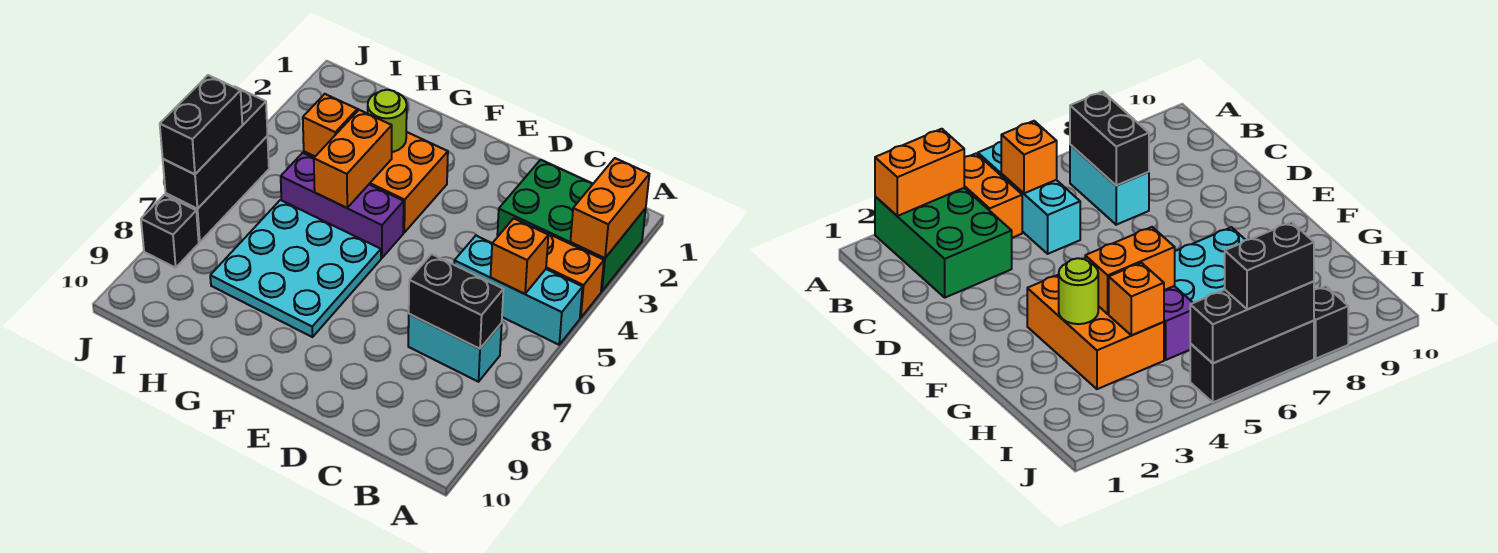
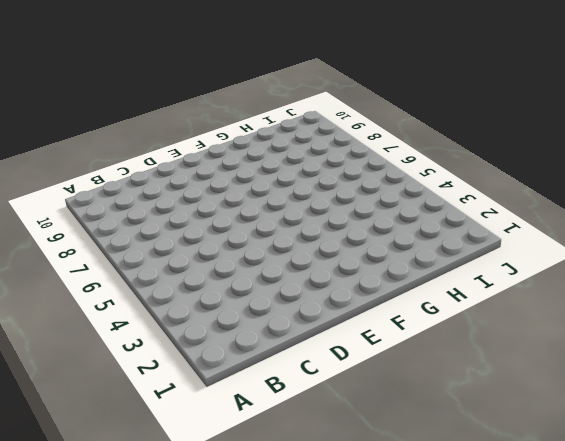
none -> green 2x3 brick [497,160,646,291]
none -> orange 1x2 brick [533,227,604,318]
none -> cyan 1x3 brick [454,236,583,345]

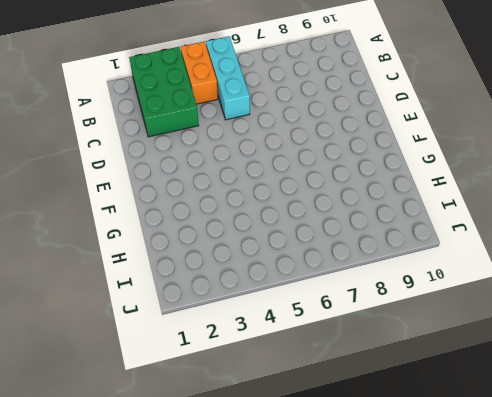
none -> cyan 1x2 brick [408,314,502,382]
none -> orange 2x3 brick [304,109,448,232]
none -> purple 1x3 brick [281,153,404,258]

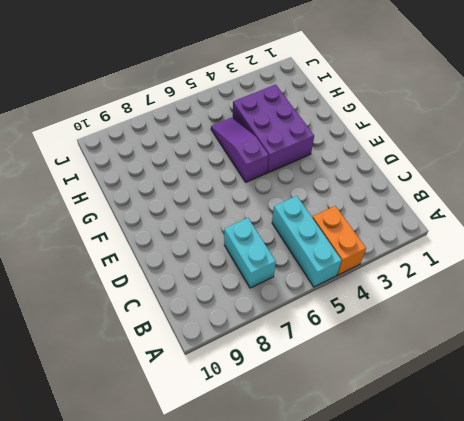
purple 2x3 brick [233,84,314,173] -> orange 2x3 brick [304,109,448,232]
purple 1x3 slope [211,118,269,182] -> purple 1x3 brick [281,153,404,258]
none -> green 2x3 brick [497,160,646,291]
none -> cyan 3x3 plate [210,200,381,337]
none -> black 1x3 brick [166,136,269,242]

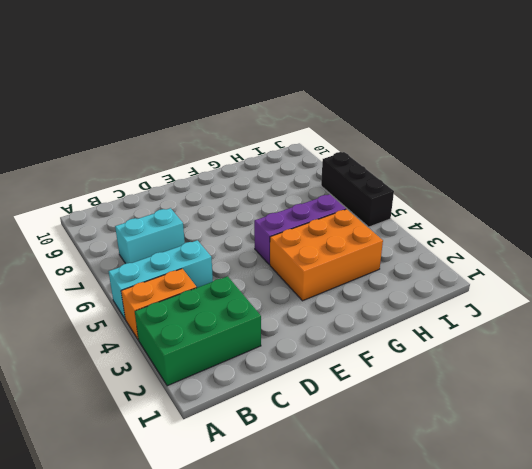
none -> cyan 3x3 plate [210,200,381,337]
none -> black 1x1 brick [141,195,199,268]
none -> orange 1x2 brick [570,158,649,258]

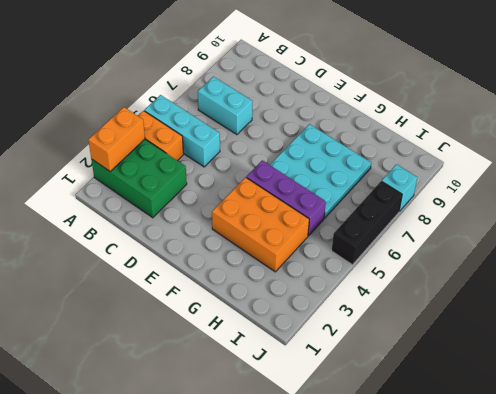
cyan 1x1 brick [382,164,417,212] -> black 1x1 brick [141,195,199,268]
none -> orange 1x1 brick [491,218,548,294]
none -> black 1x2 brick [409,254,504,349]
none -> lime 1x1 round brick [368,90,407,152]

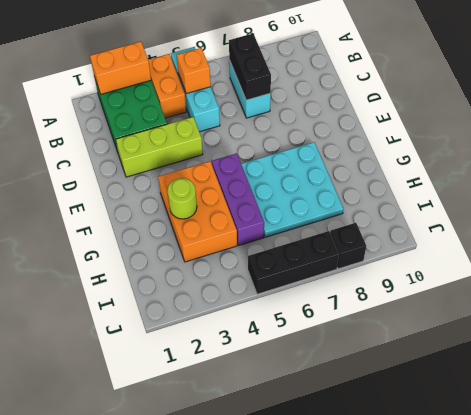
lime 1x3 brick [116,117,203,177] -> none
none -> orange 1x2 brick [314,110,392,208]
none -> orange 1x1 brick [303,94,357,156]
none -> black 1x3 brick [163,86,268,209]

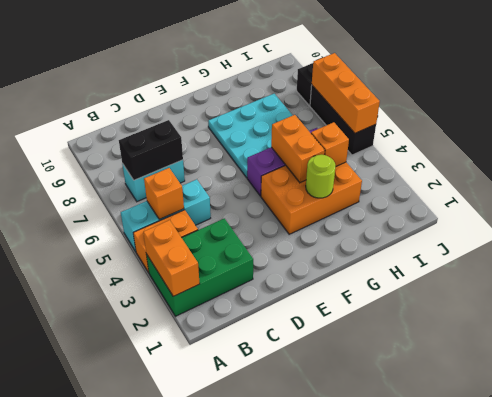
orange 1x3 brick [312,53,380,133] -> black 1x3 brick [163,86,268,209]
none -> black 1x2 brick [160,75,242,174]

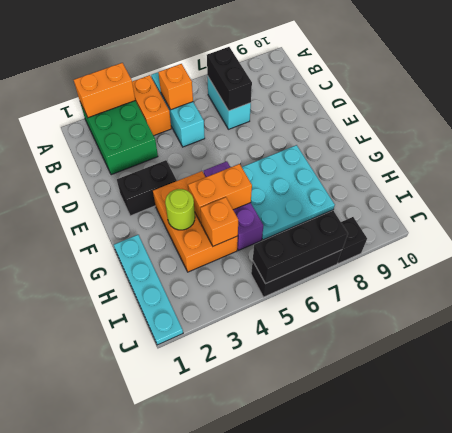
black 1x2 brick [117,160,177,216] -> black 1x2 brick moved to [160,75,242,174]
cyan 1x4 plate [114,235,183,345] -> none

